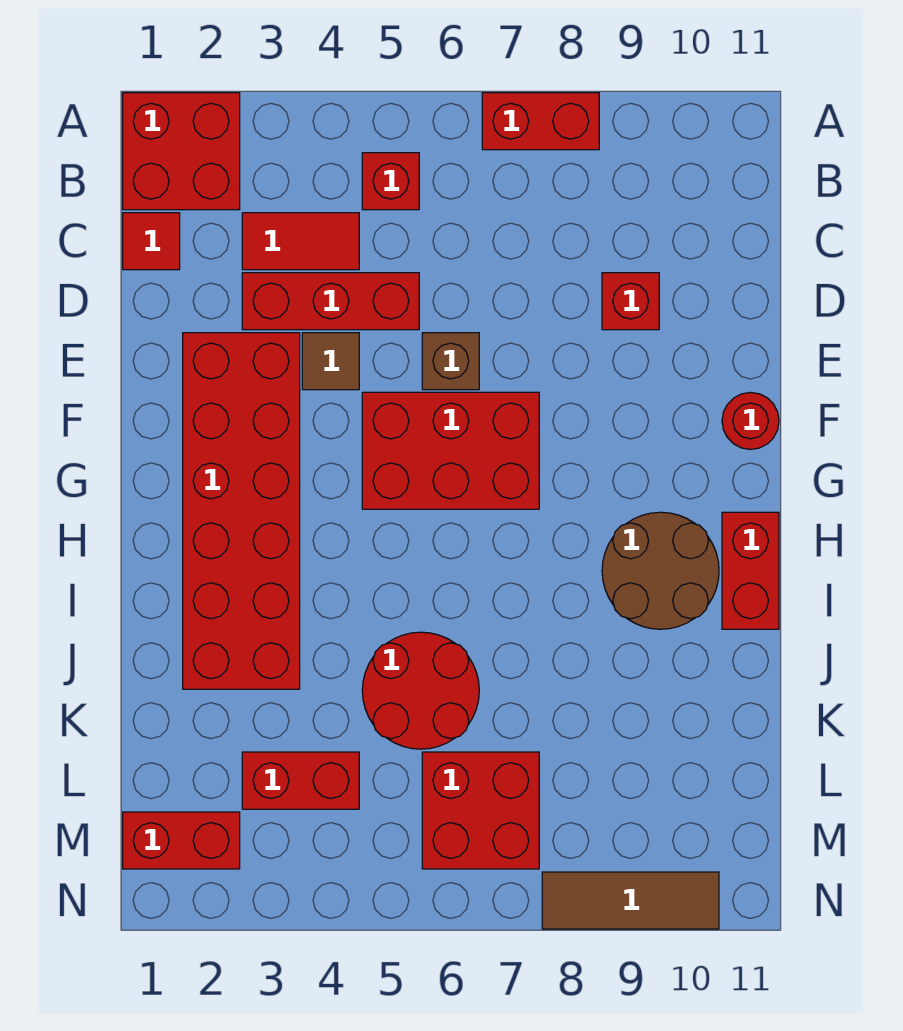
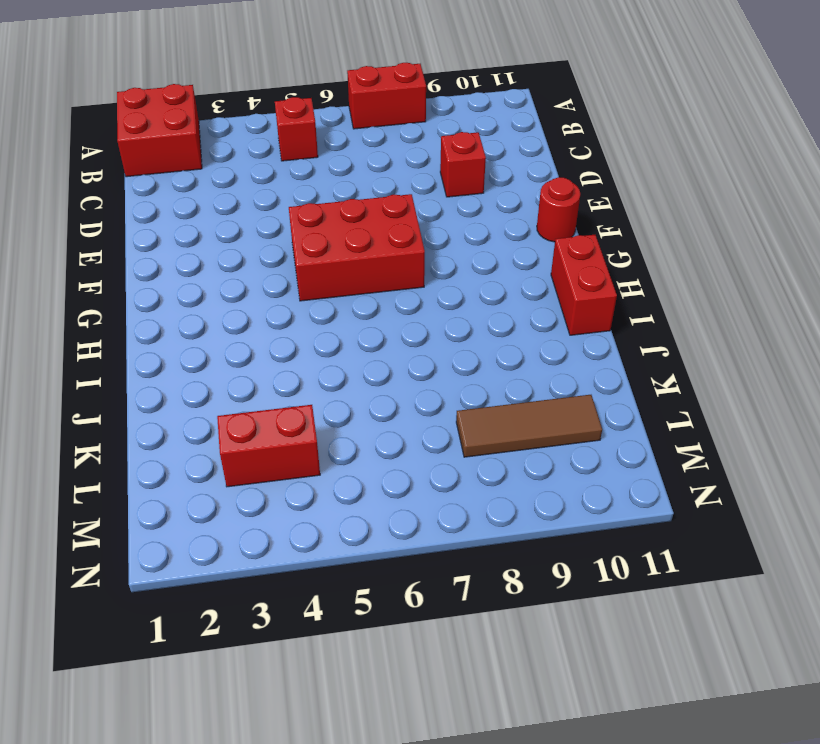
brown 1x3 tile [456,395,602,457] -> brown 1x3 tile moved to [542,872,719,929]
none -> red 1x1 tile [123,213,180,270]
none -> red 1x2 tile [242,213,359,270]
none -> red 1x3 brick [242,273,419,330]

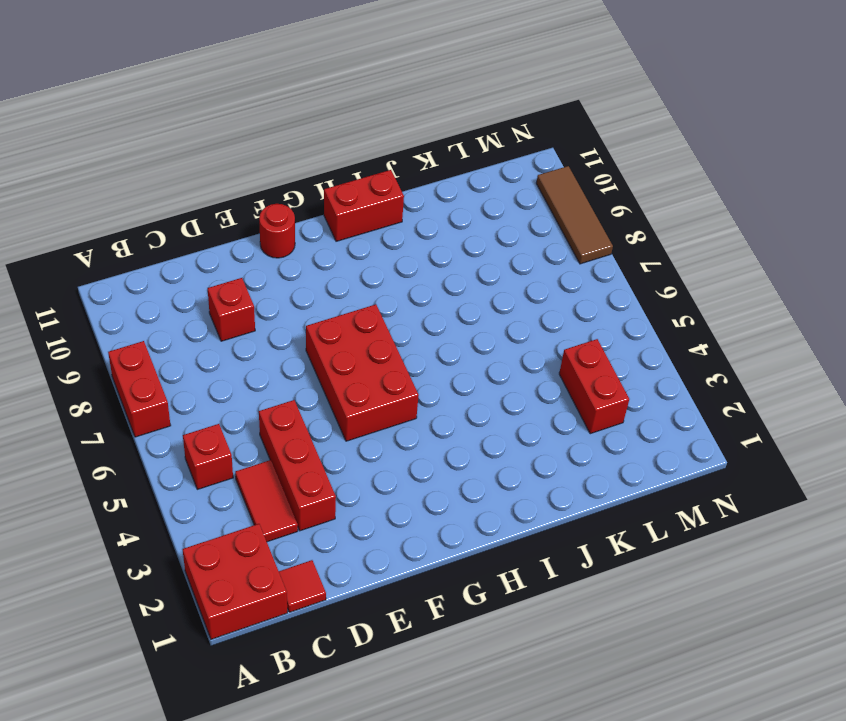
none -> red 2x6 brick [183,333,300,689]
none -> brown 1x1 tile [302,333,359,390]
none -> brown 1x1 brick [422,333,479,390]

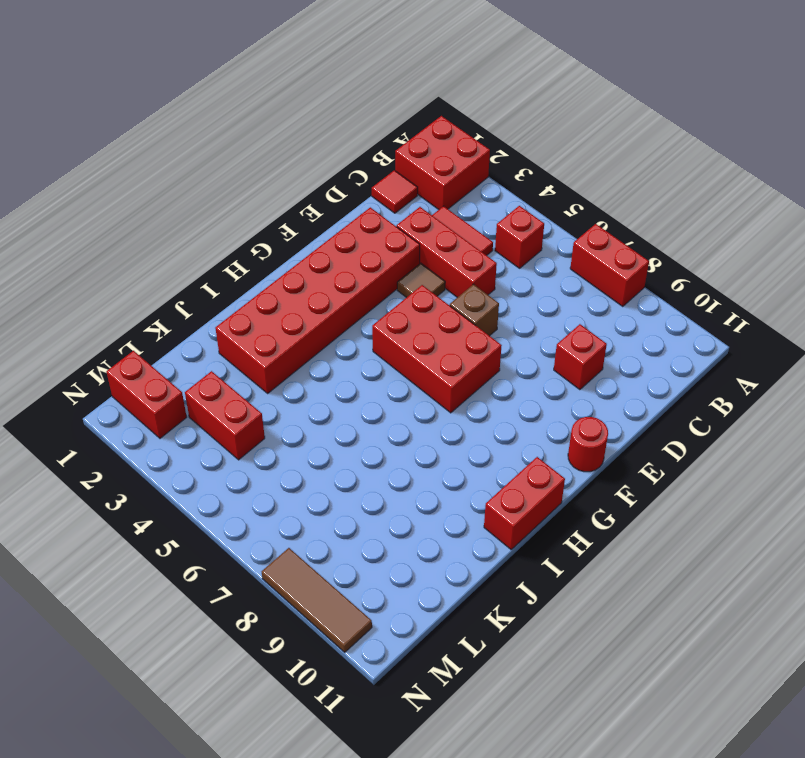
none -> brown 2x2 round brick [602,512,719,629]
none -> red 2x2 round brick [362,632,479,749]
none -> red 2x2 brick [422,752,539,869]

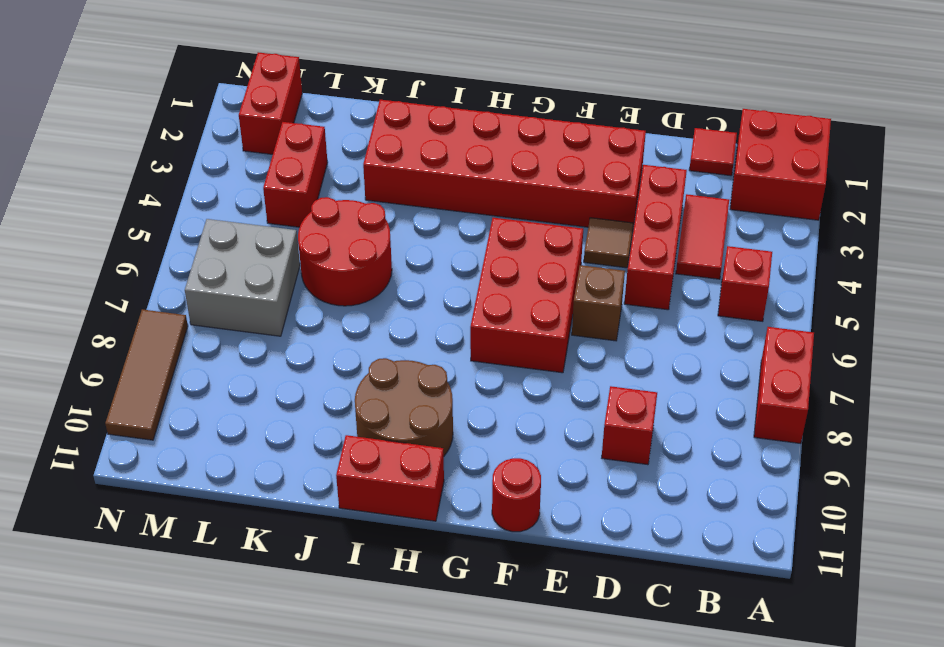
grey 2x2 brick [185,219,300,336] -> red 2x2 brick [422,752,539,869]

